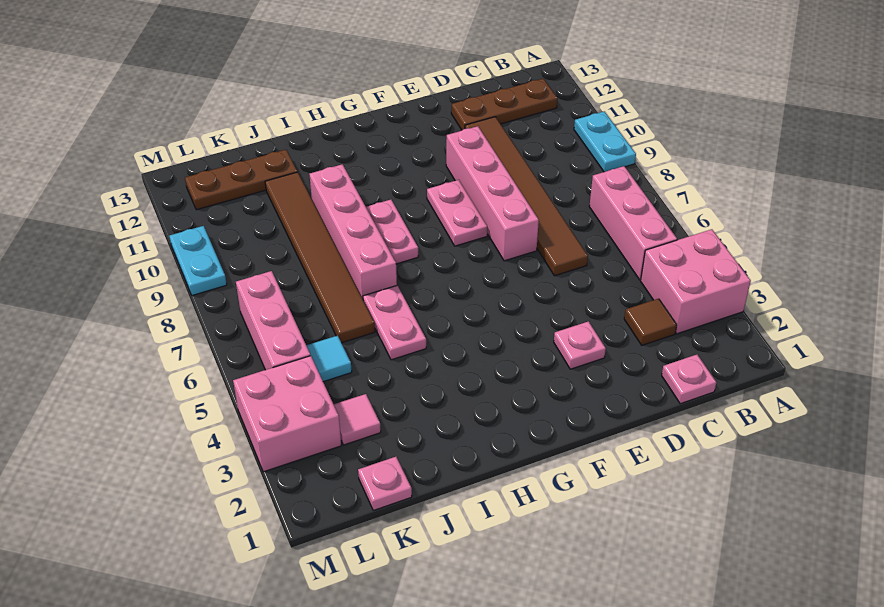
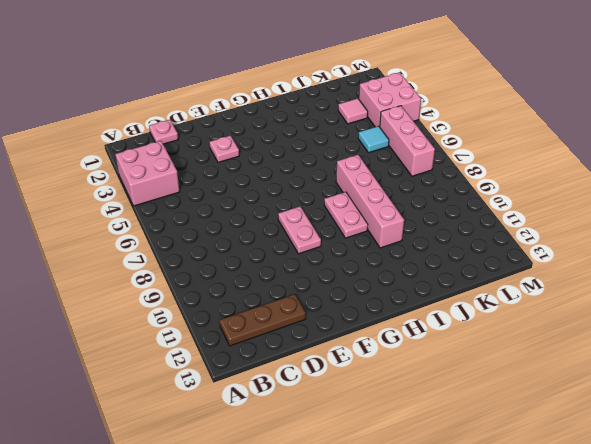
none -> cyan 1x2 plate [574,111,636,172]
none -> pink 1x3 brick [589,166,677,280]
none -> brown 1x1 tile [624,299,677,345]

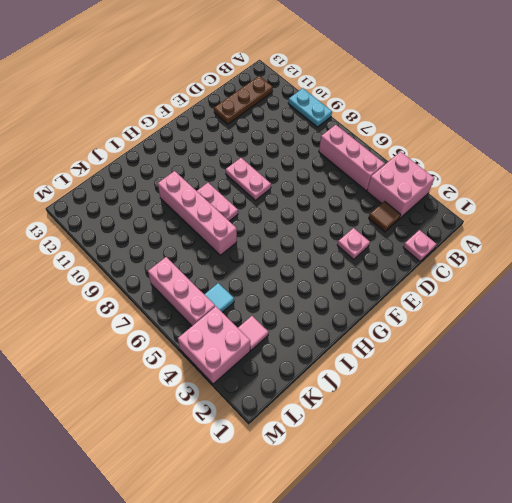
none -> brown 1x6 tile [465,117,588,276]
none -> pink 1x4 brick [446,126,539,261]
none -> pink 1x2 plate [363,285,426,360]

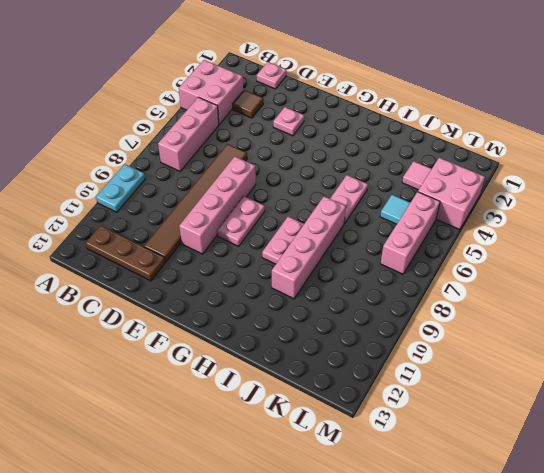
none -> brown 1x6 tile [265,172,375,343]
none -> brown 1x3 plate [185,150,297,210]
none -> pink 1x1 plate [358,457,412,511]

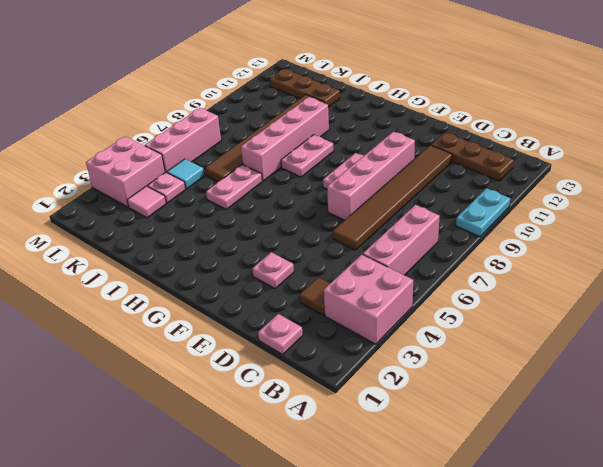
pink 1x1 plate [148,172,186,203] -> pink 1x1 plate moved to [358,457,412,511]
none -> cyan 1x2 plate [169,226,227,295]

